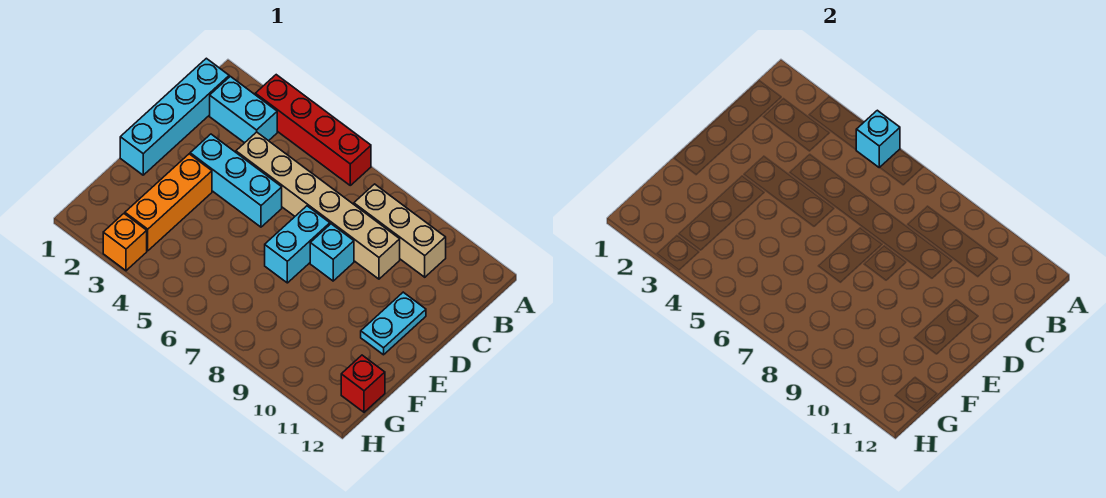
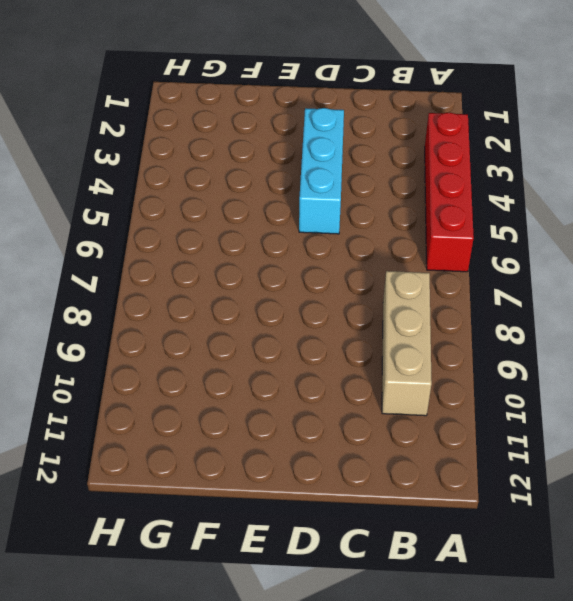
none -> cyan 1x4 brick [120,58,229,175]
none -> cyan 1x2 brick [210,76,277,143]
none -> tan 1x6 brick [236,132,400,279]

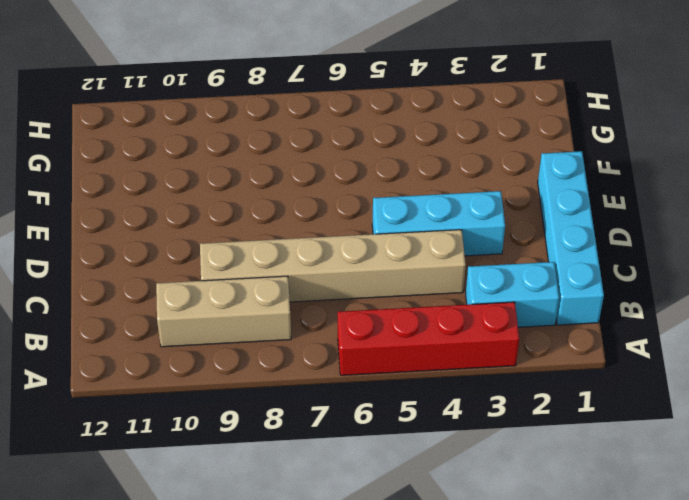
none -> cyan 1x2 brick [265,206,330,283]
none -> cyan 1x1 brick [310,224,354,281]
none -> cyan 1x2 plate [361,292,426,355]

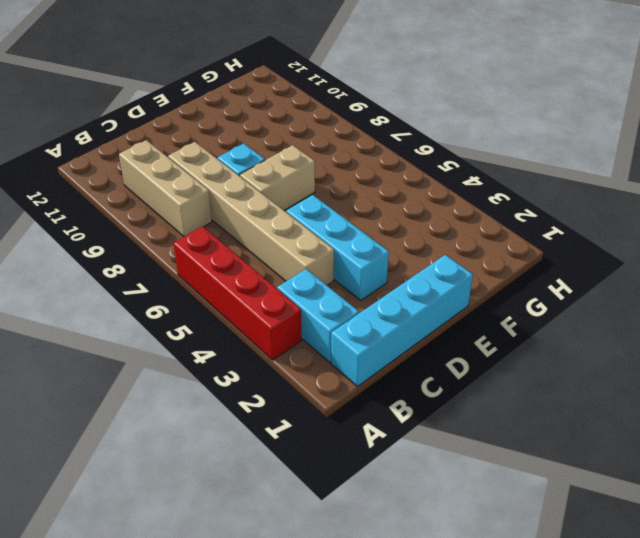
tan 1x2 brick [240,145,315,210] -> cyan 1x2 brick [265,206,330,283]
none -> cyan 1x2 plate [361,292,426,355]
none -> orange 1x3 brick [125,154,212,251]
none -> red 1x1 brick [341,355,385,412]

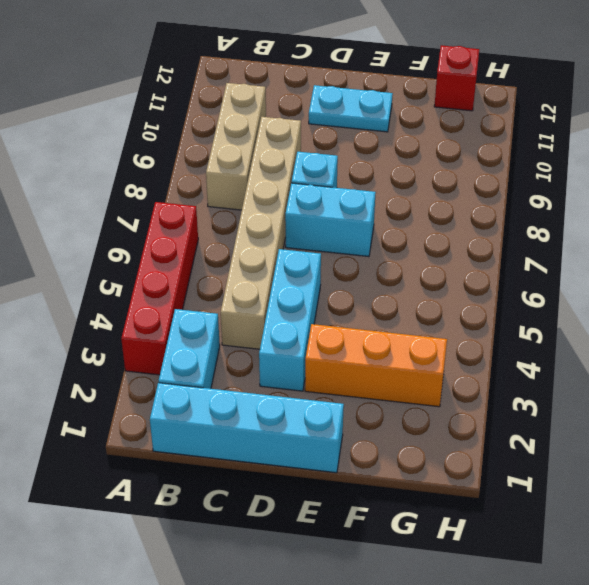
none -> orange 1x1 brick [103,214,147,271]
none -> cyan 1x1 brick [856,110,900,168]

